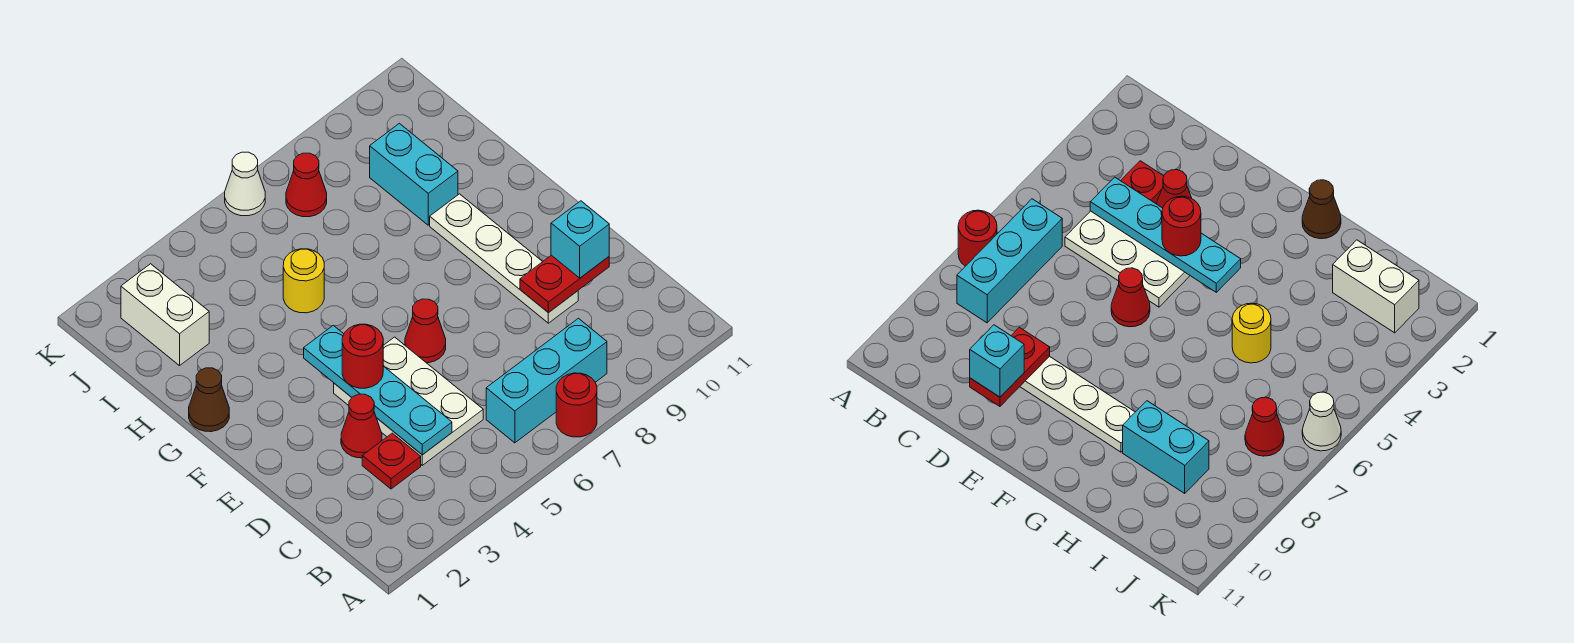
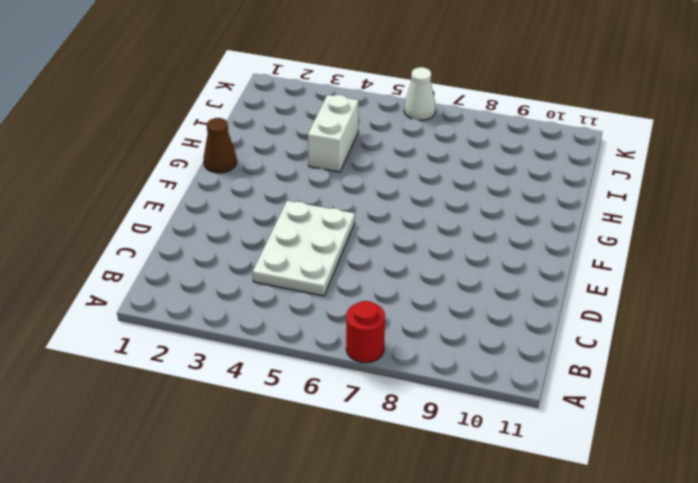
white 1x2 brick [308,95,358,172] -> white 1x2 brick moved to [121,264,209,366]
none -> cyan 1x3 brick [486,318,607,443]
none -> red 1x1 plate [362,433,421,489]
none -> red 1x1 cone [341,394,382,458]

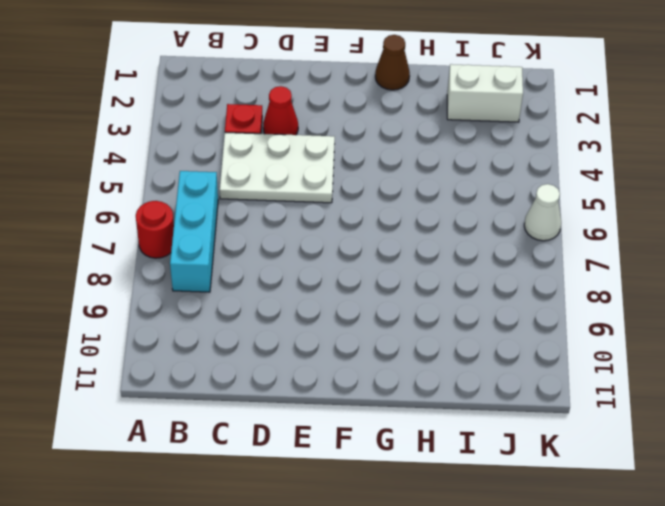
none -> white 1x4 plate [430,194,578,323]
none -> red 1x1 cone [405,299,446,363]
none -> yellow 1x1 round brick [283,249,324,313]

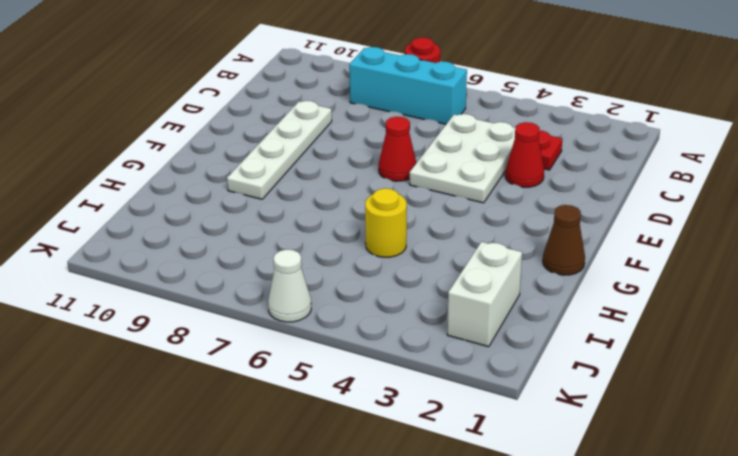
none -> cyan 1x2 brick [370,123,458,225]
none -> red 1x1 cone [286,153,327,217]
none -> cyan 1x4 plate [304,325,452,455]

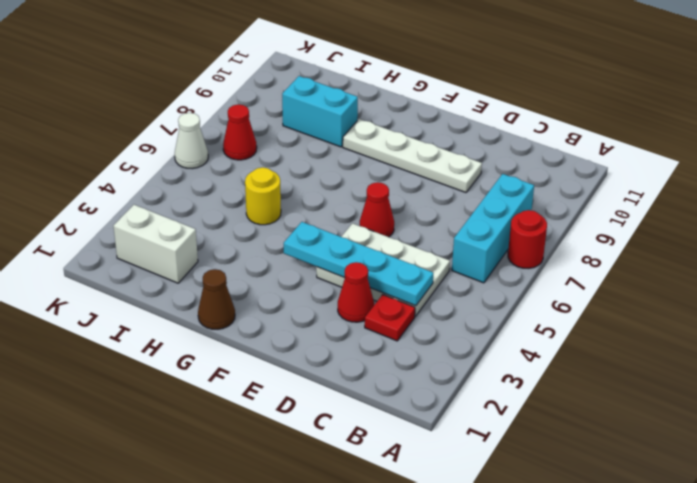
none -> red 1x2 plate [520,255,609,313]
none -> cyan 1x1 brick [551,201,609,278]
none -> red 1x1 round brick [342,324,383,388]

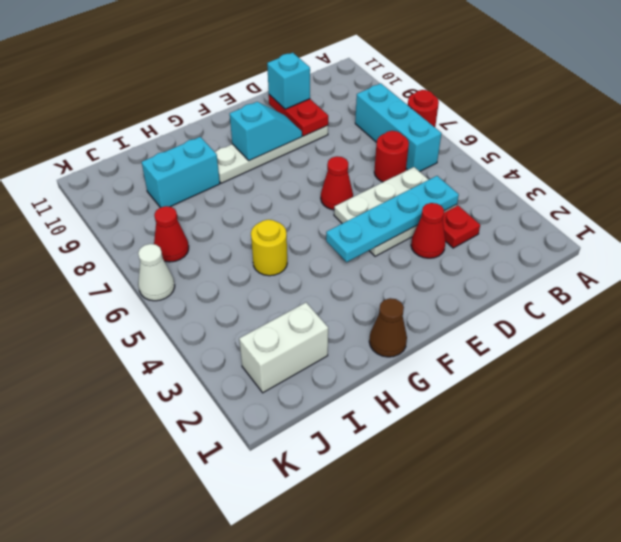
red 1x1 round brick [374,131,409,182] -> red 1x1 round brick moved to [342,324,383,388]
cyan 1x2 slope [230,102,302,161] -> none

